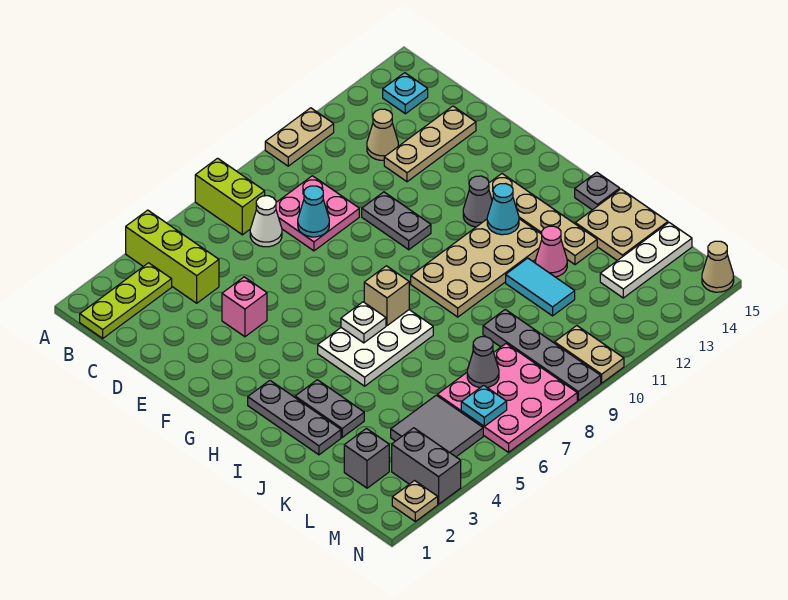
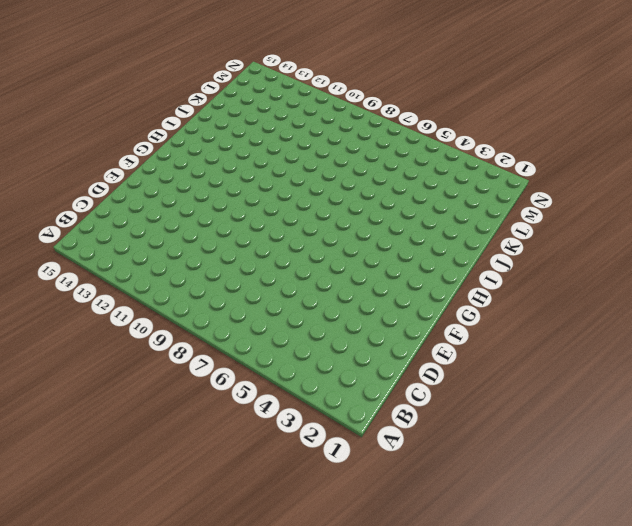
none -> lime 1x3 brick [126,210,219,303]
none -> lime 1x2 brick [195,158,265,235]
none -> tan 1x2 plate [265,108,334,166]
none -> lime 1x3 plate [80,263,172,338]

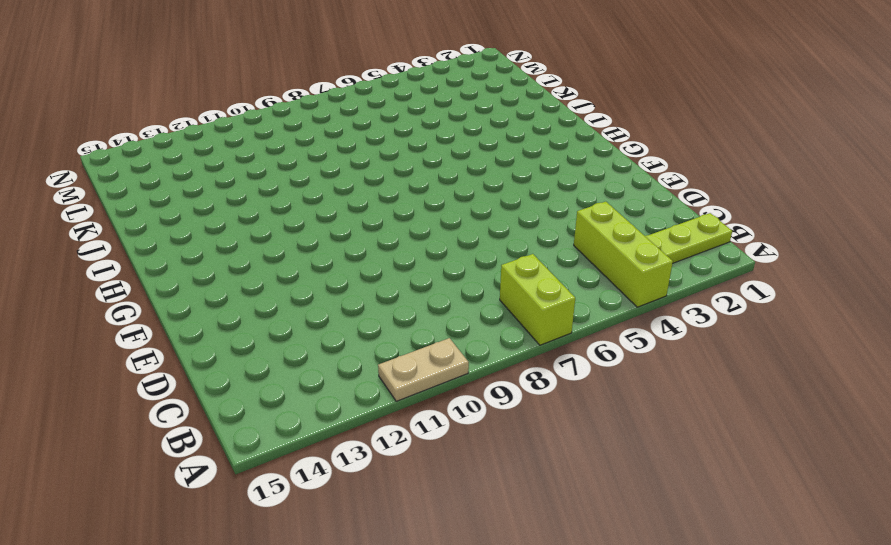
none -> cyan 1x1 plate [383,73,428,114]
none -> white 1x1 cone [250,196,282,247]
none -> pink 2x2 plate [276,176,359,251]
none -> tan 1x1 cone [367,109,398,160]

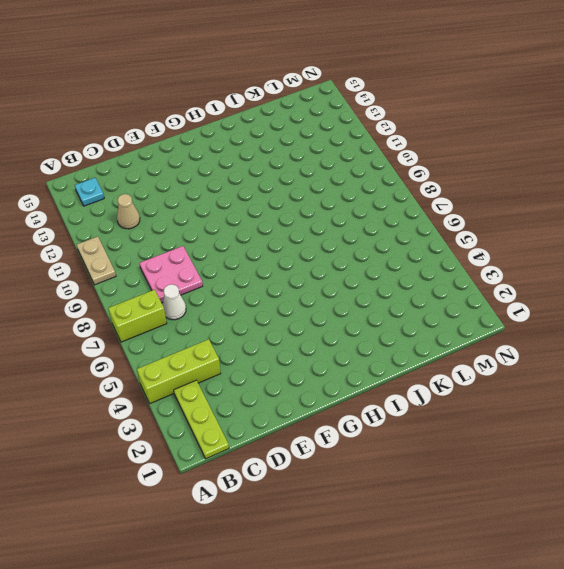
none -> tan 1x3 plate [384,106,476,182]
none -> pink 1x1 brick [222,277,267,337]
none -> grey 1x2 plate [362,192,431,250]
none -> grey 1x1 cone [463,176,492,227]

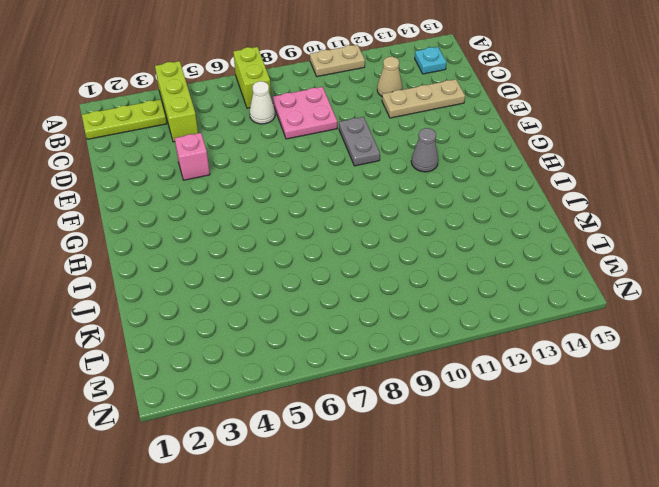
none -> tan 1x4 plate [489,174,597,265]
none -> grey 1x3 plate [248,381,341,455]
none -> white 2x3 plate [318,310,433,386]
none -> tan 2x4 plate [411,219,542,317]

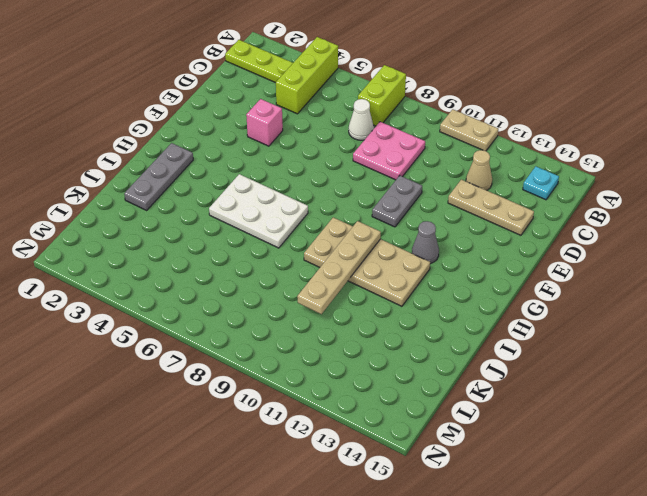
tan 1x4 plate [297,221,381,314] -> tan 1x4 plate moved to [489,174,597,265]
none -> grey 1x2 plate [295,380,364,437]
none -> grey 1x1 plate [575,172,620,210]
none -> cyan 1x2 tile [506,258,575,316]
none -> pink 1x1 cone [536,226,567,277]

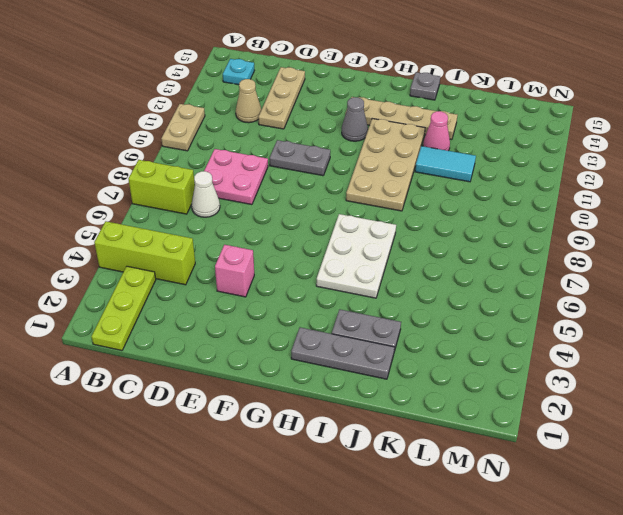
none -> tan 2x2 plate [575,189,668,261]
none -> grey 1x4 plate [483,309,601,400]
none -> grey 1x1 brick [344,428,389,488]
none -> grey 2x2 tile [391,395,483,457]

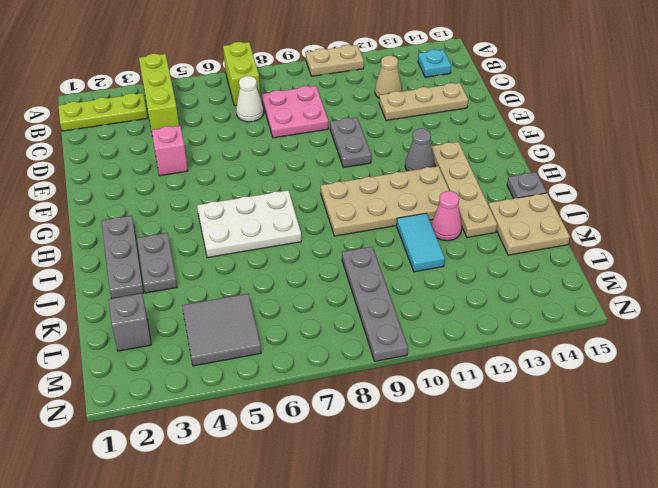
none -> pink 3x3 plate [437,344,577,452]
none -> white 1x3 plate [600,223,692,298]
none -> grey 1x2 brick [392,428,461,504]
none -> tan 1x2 plate [555,326,624,383]

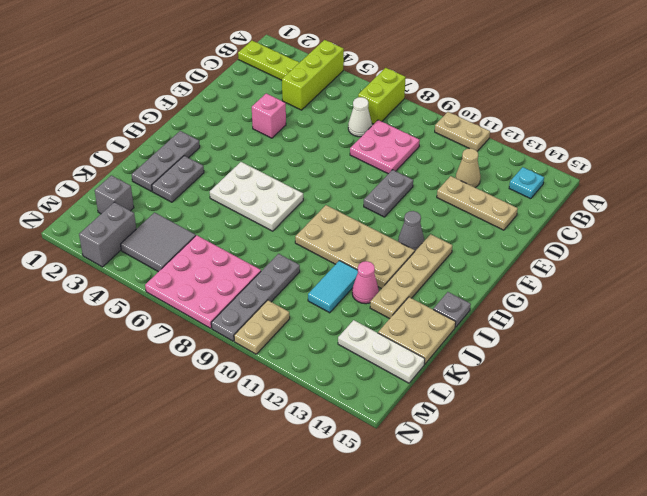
none -> tan 1x1 plate [392,481,438,521]
none -> tan 1x1 cone [702,241,734,292]
none -> cyan 1x1 cone [298,186,329,237]
none -> white 1x1 plate [341,302,386,343]

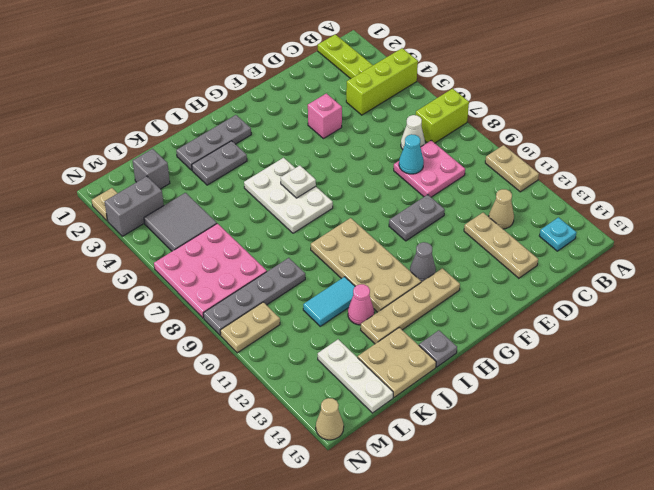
none -> tan 1x1 brick [364,266,409,326]
none -> cyan 1x1 cone [487,184,519,235]
none -> grey 1x1 cone [467,337,499,388]
none -> cyan 1x1 plate [461,385,507,426]

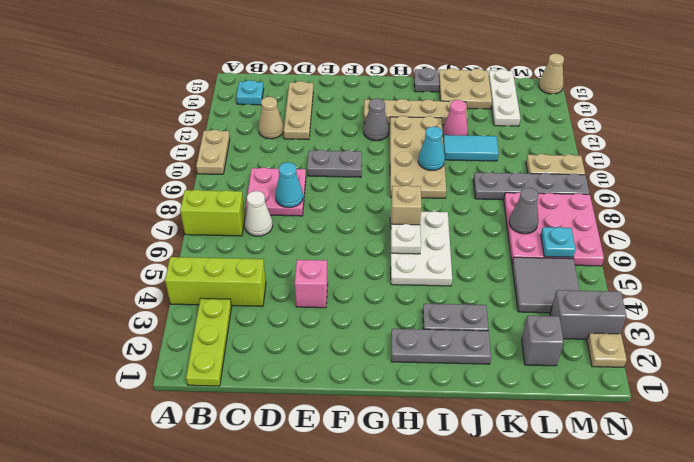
cyan 1x1 cone [418,126,445,170] -> cyan 1x1 cone moved to [487,184,519,235]

